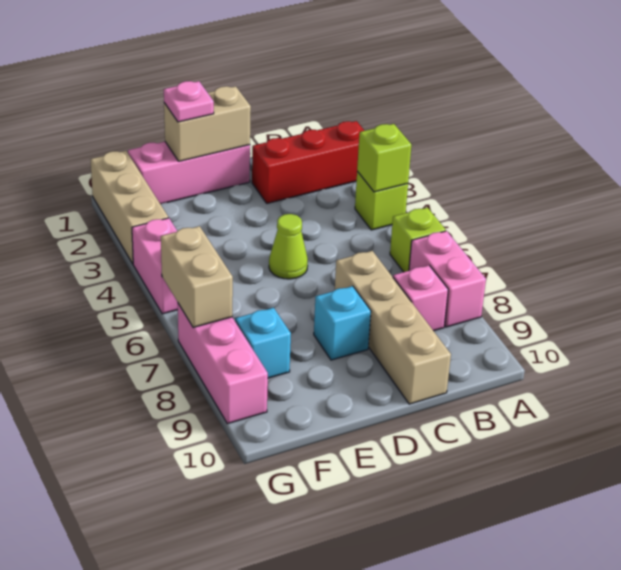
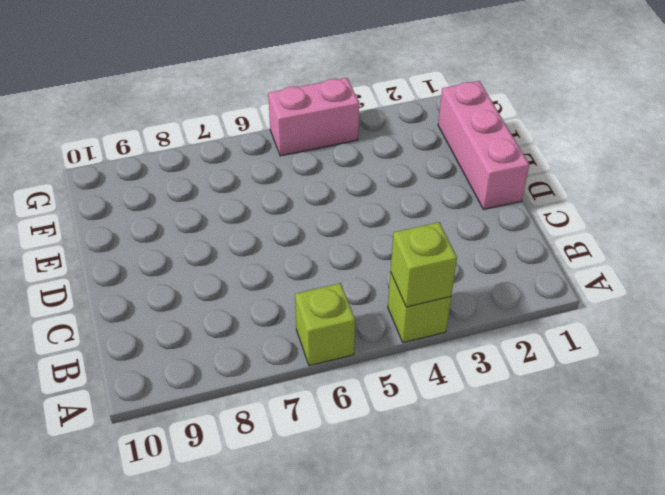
none -> red 1x3 brick [252,121,364,203]
none -> pink 1x2 brick [409,231,486,327]
none -> pink 1x1 brick [393,265,448,331]

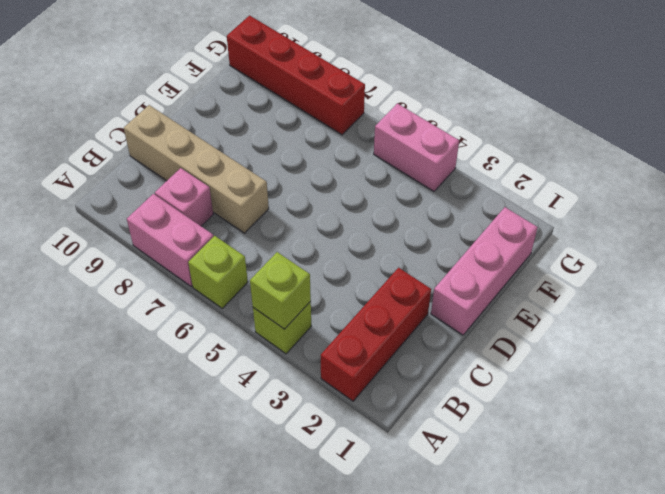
red 1x4 brick [227,16,365,135] -> pink 1x3 brick [178,304,268,424]
none -> lime 1x1 cone [269,214,308,279]
none -> cyan 1x1 brick [314,286,371,360]
none -> cyan 1x1 brick [235,308,291,378]

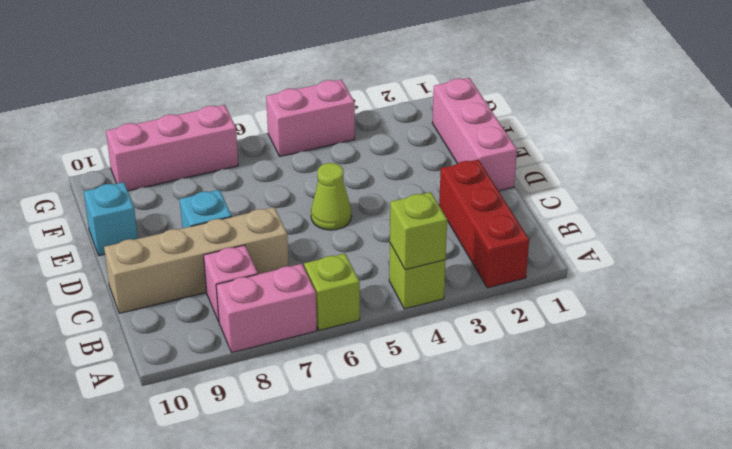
cyan 1x1 brick [84,182,138,256] -> cyan 1x1 brick moved to [235,308,291,378]
none -> tan 1x3 brick [90,151,168,264]
none -> tan 1x2 brick [164,86,251,161]
none -> tan 1x2 brick [161,226,233,327]

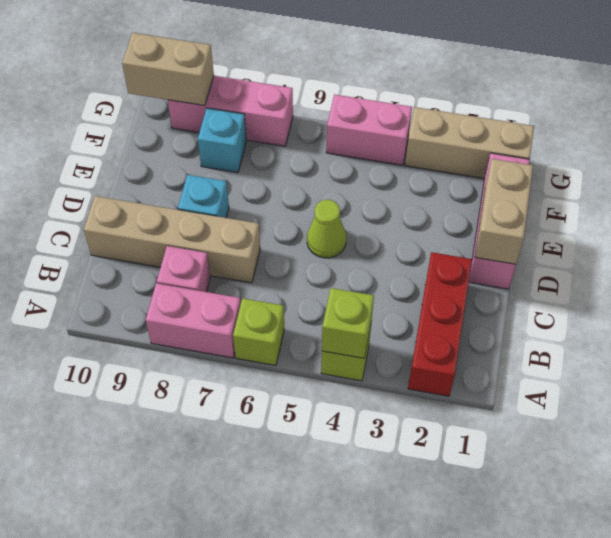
tan 1x2 brick [122,33,214,106] -> tan 1x2 brick moved to [161,226,233,327]
none -> pink 1x1 plate [164,81,214,122]

